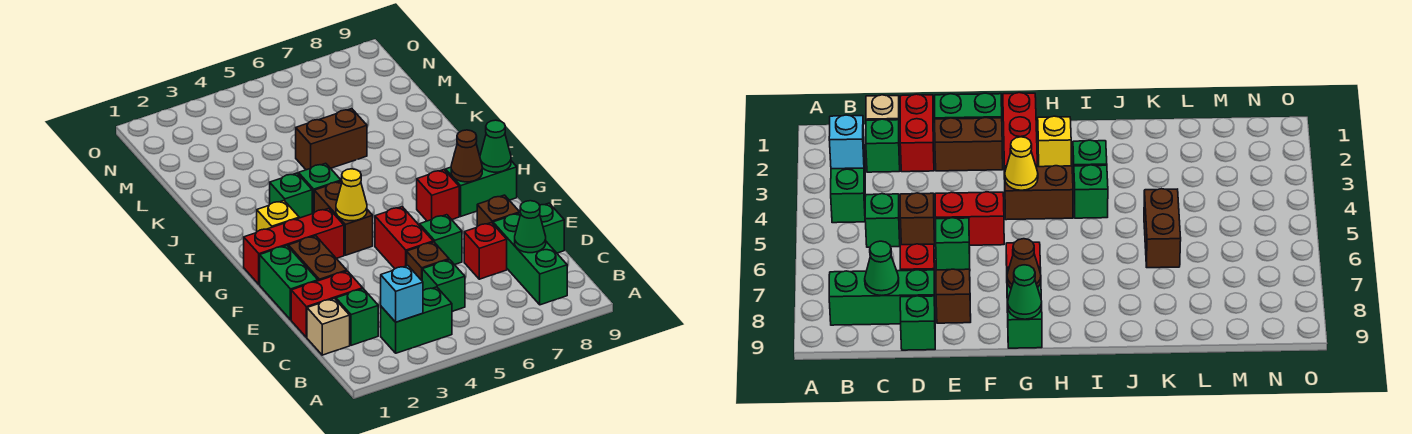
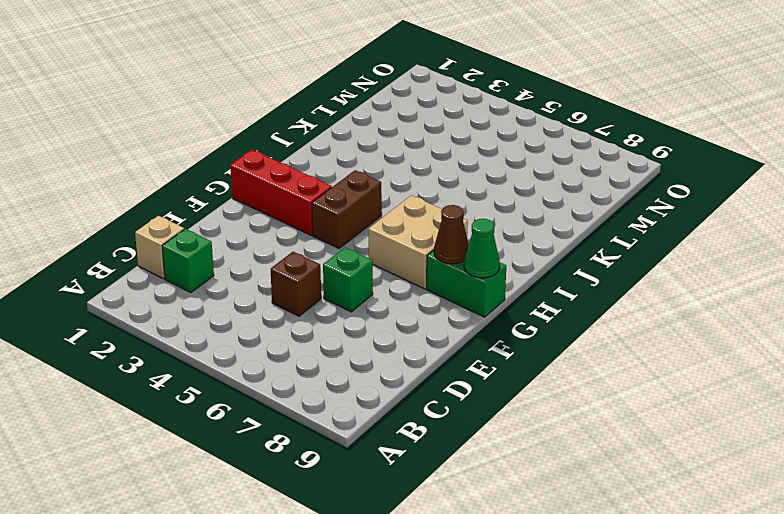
tan 2x2 brick [368,195,468,289] -> red 1x1 brick [417,170,459,221]
none -> green 1x2 brick [381,287,452,353]
none -> green 1x3 brick [493,213,567,305]
none -> green 1x1 brick [422,260,465,311]

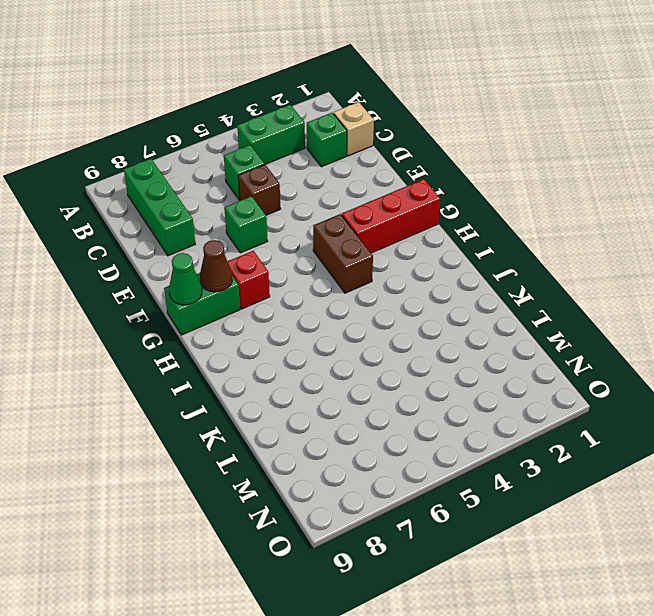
none -> red 1x2 brick [291,271,363,337]
none -> red 1x1 brick [464,223,507,279]
none -> green 1x1 brick [539,203,564,253]

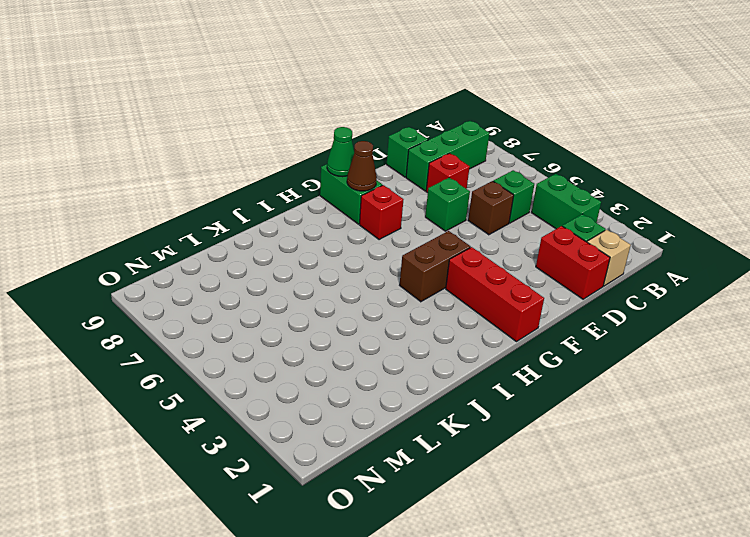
none -> green 1x2 brick [260,246,318,320]
none -> brown 1x2 brick [288,236,347,281]
none -> red 1x2 brick [375,207,433,269]

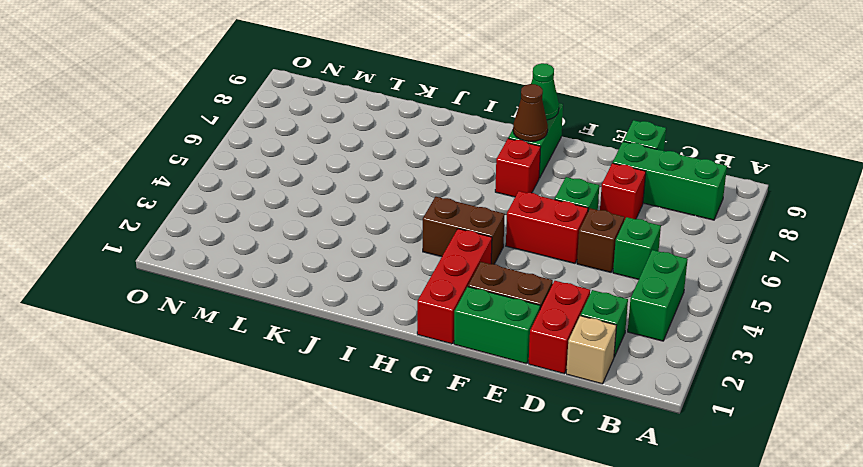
none -> brown 1x1 brick [477,195,520,226]
none -> yellow 1x1 brick [257,201,299,232]
none -> green 1x1 brick [270,173,312,218]

